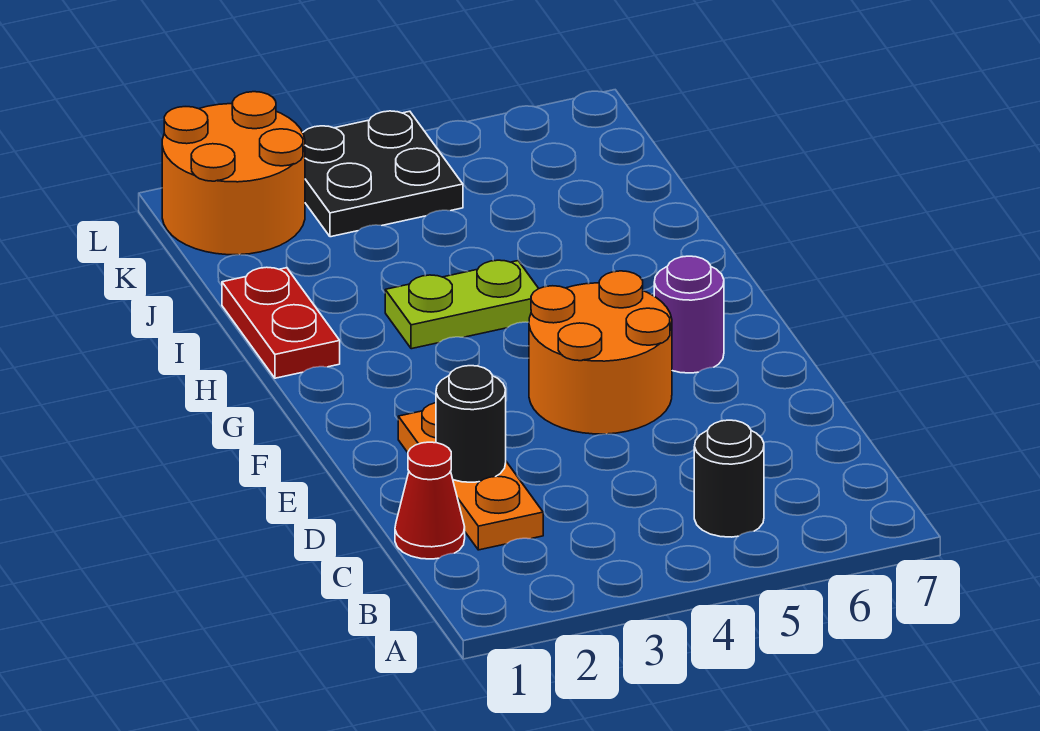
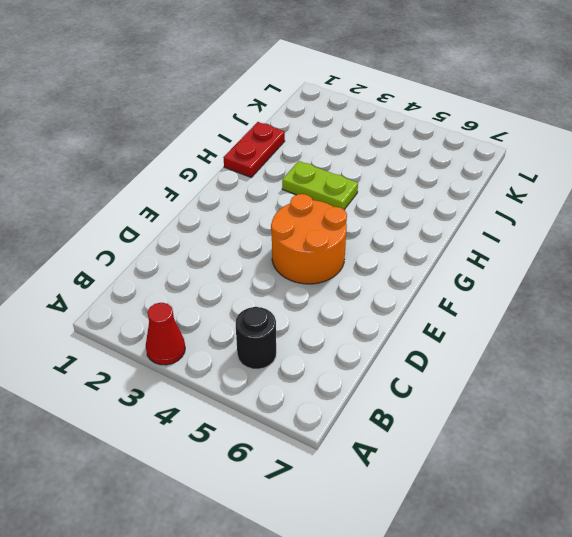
red 1x1 cone [146,303,185,365] -> red 1x1 cone moved to [395,442,465,559]
none -> orange 1x3 plate [398,403,543,550]
none -> purple 1x1 round brick [654,256,724,373]

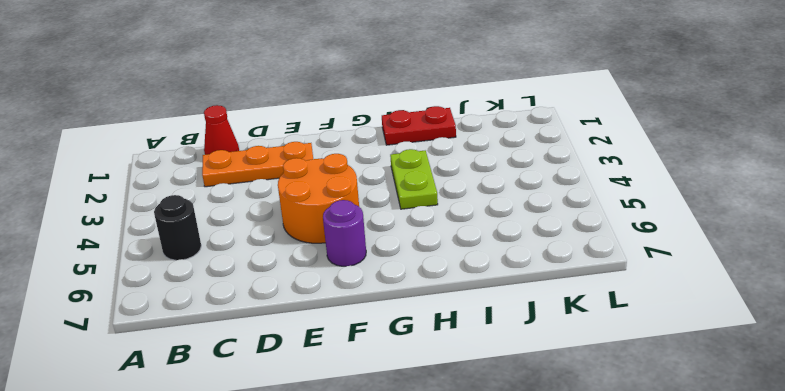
none -> orange 2x2 round brick [162,92,305,255]
none -> black 2x2 plate [303,111,463,237]

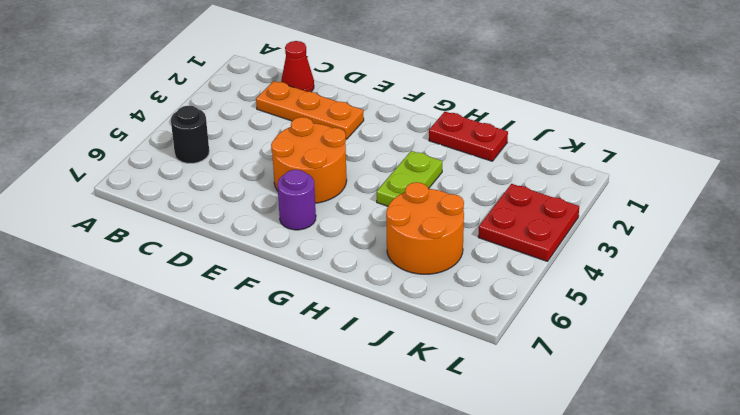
orange 2x2 round brick [386,182,464,274] -> orange 2x2 round brick moved to [162,92,305,255]
red 2x2 plate [478,184,579,261] -> black 2x2 plate [303,111,463,237]
none -> black 1x1 round brick [436,366,506,482]

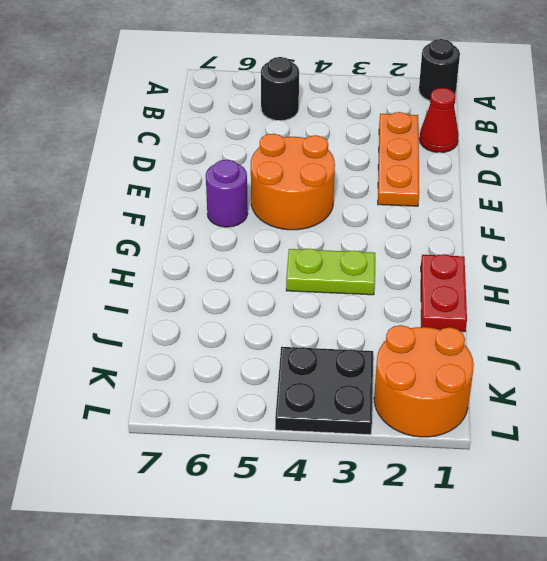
black 1x1 round brick [419,39,460,100] -> black 1x1 round brick moved to [436,366,506,482]

